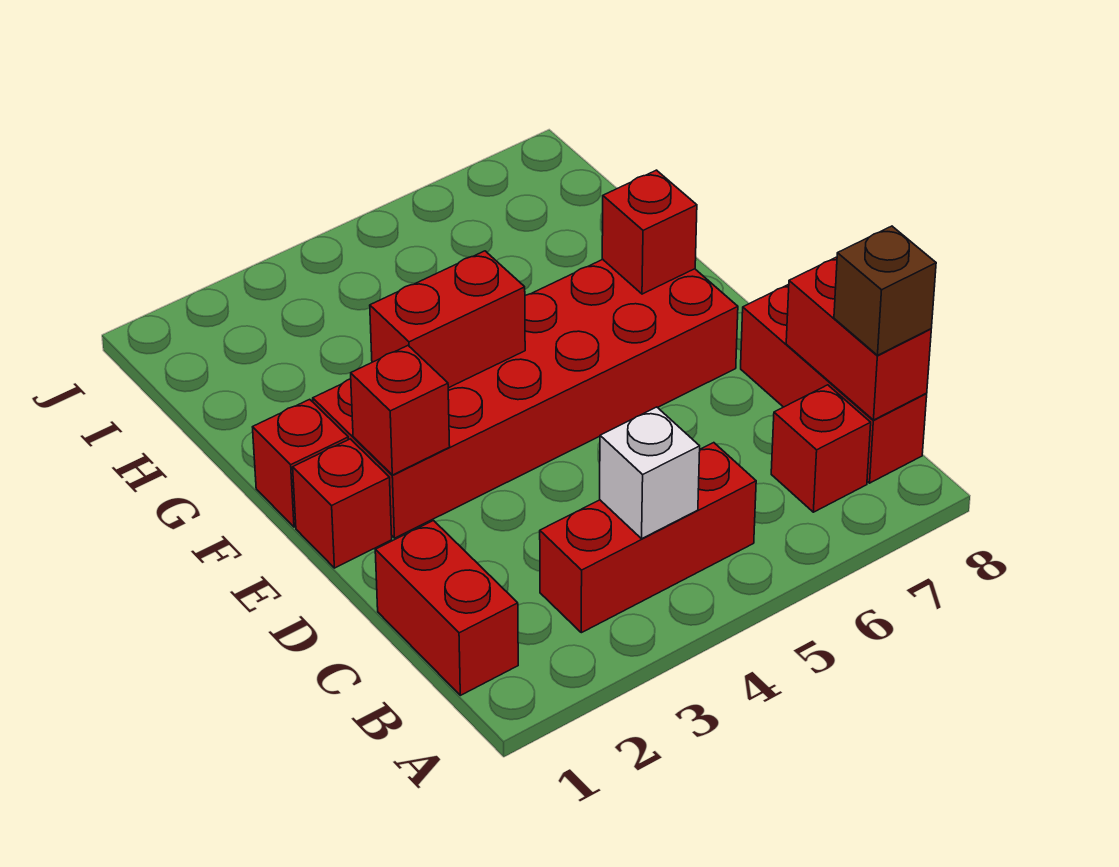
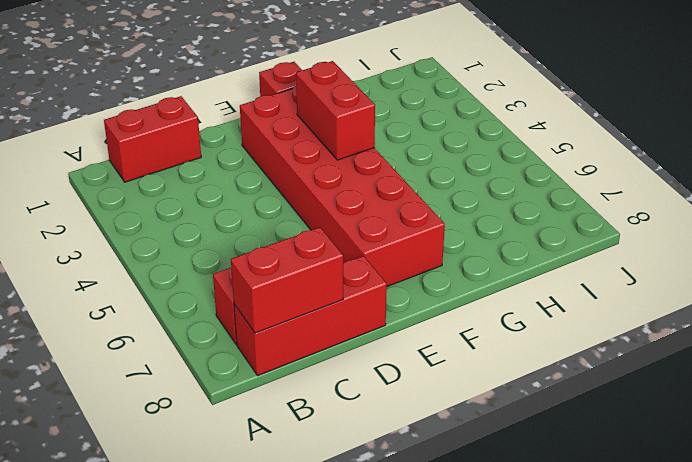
none -> red 1x3 brick [540,443,756,633]
none -> red 1x1 brick [293,439,392,568]
none -> white 1x1 brick [600,407,700,539]

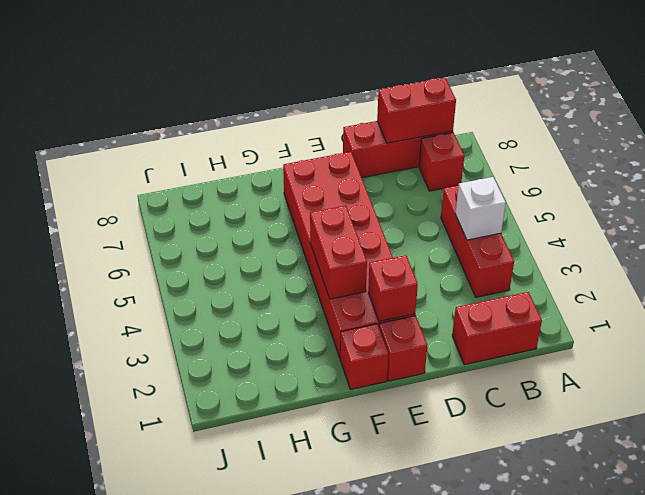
none -> red 1x1 brick [602,170,697,294]
none -> brown 1x1 brick [834,226,936,355]

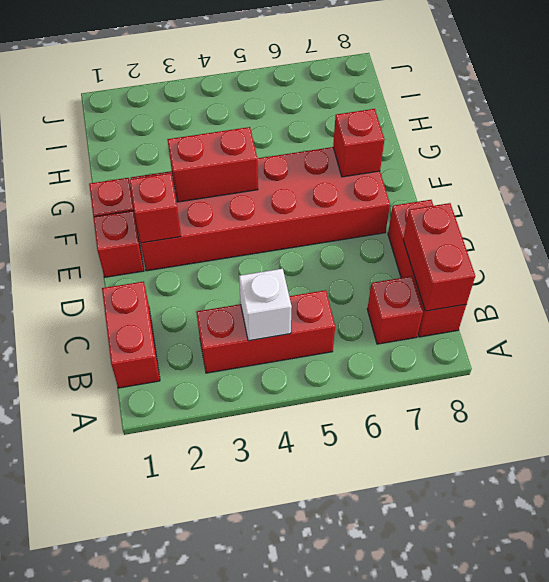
none -> brown 1x1 brick [834,226,936,355]

